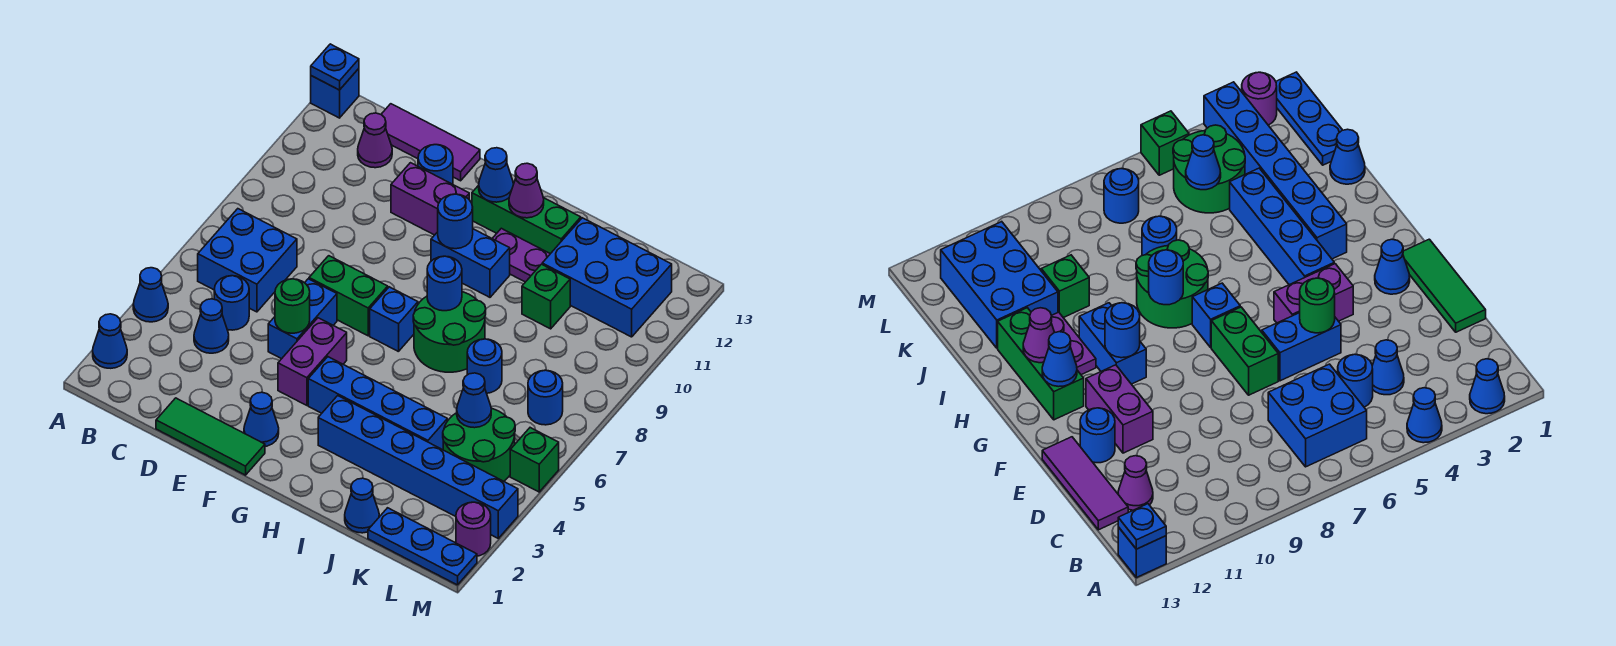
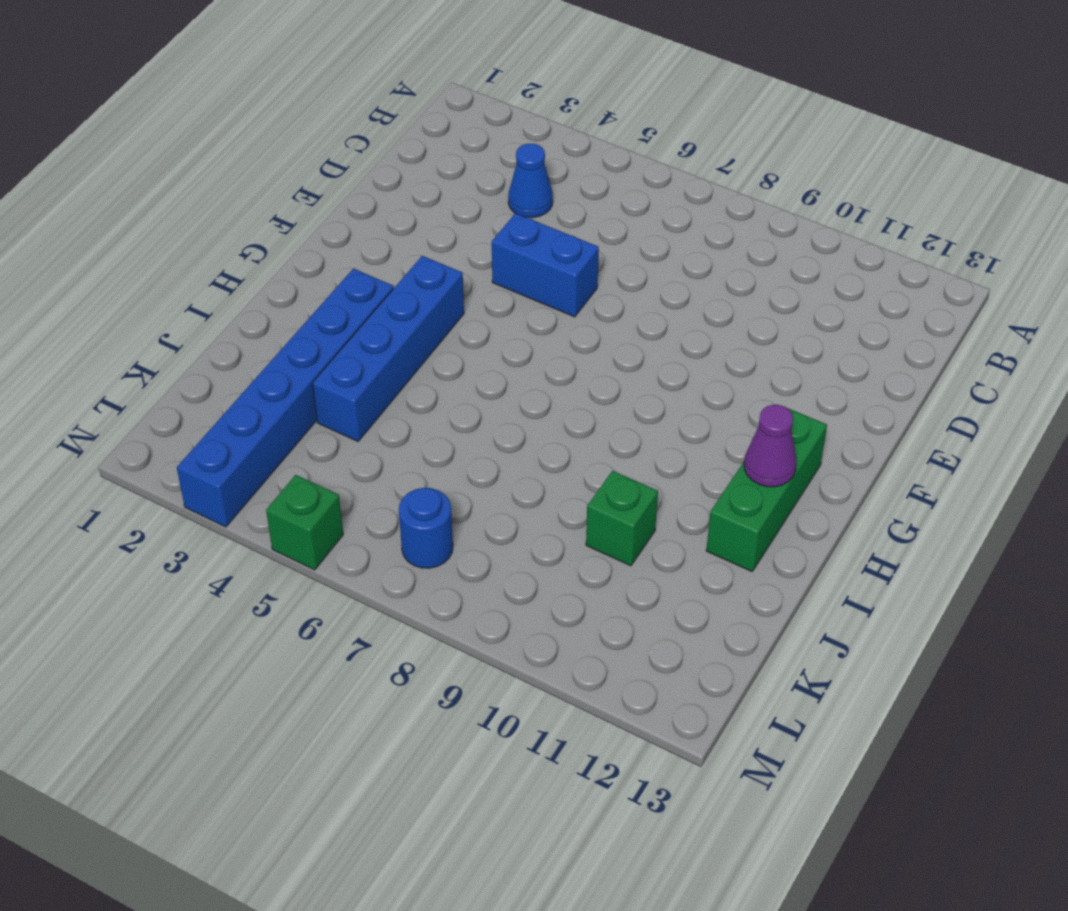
none -> blue 1x1 cone [93,314,127,368]
none -> blue 1x1 cone [133,268,168,322]
none -> blue 1x1 brick [311,69,359,118]
none -> blue 2x2 brick [198,209,297,312]

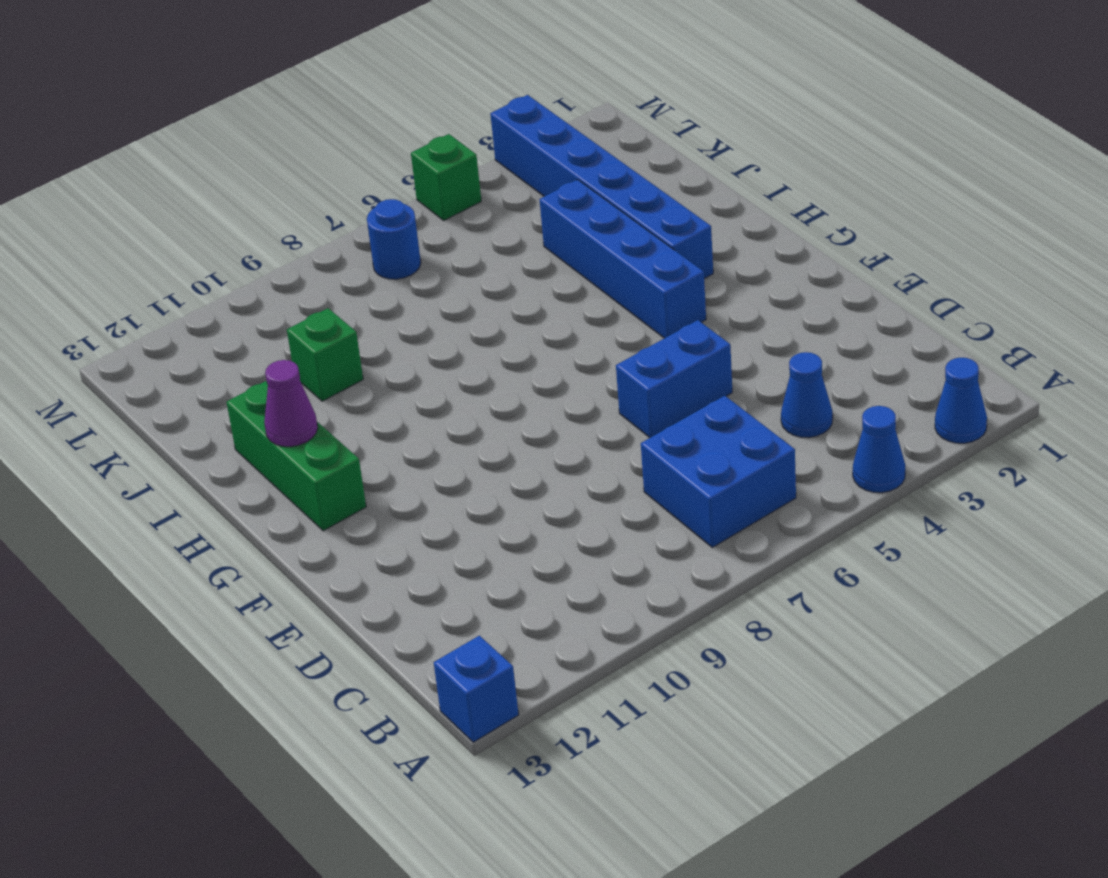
none -> blue 1x1 round brick [214,276,249,330]
none -> purple 1x1 cone [358,113,392,168]
none -> purple 1x3 tile [381,104,480,181]
none -> green 1x3 tile [156,398,265,475]

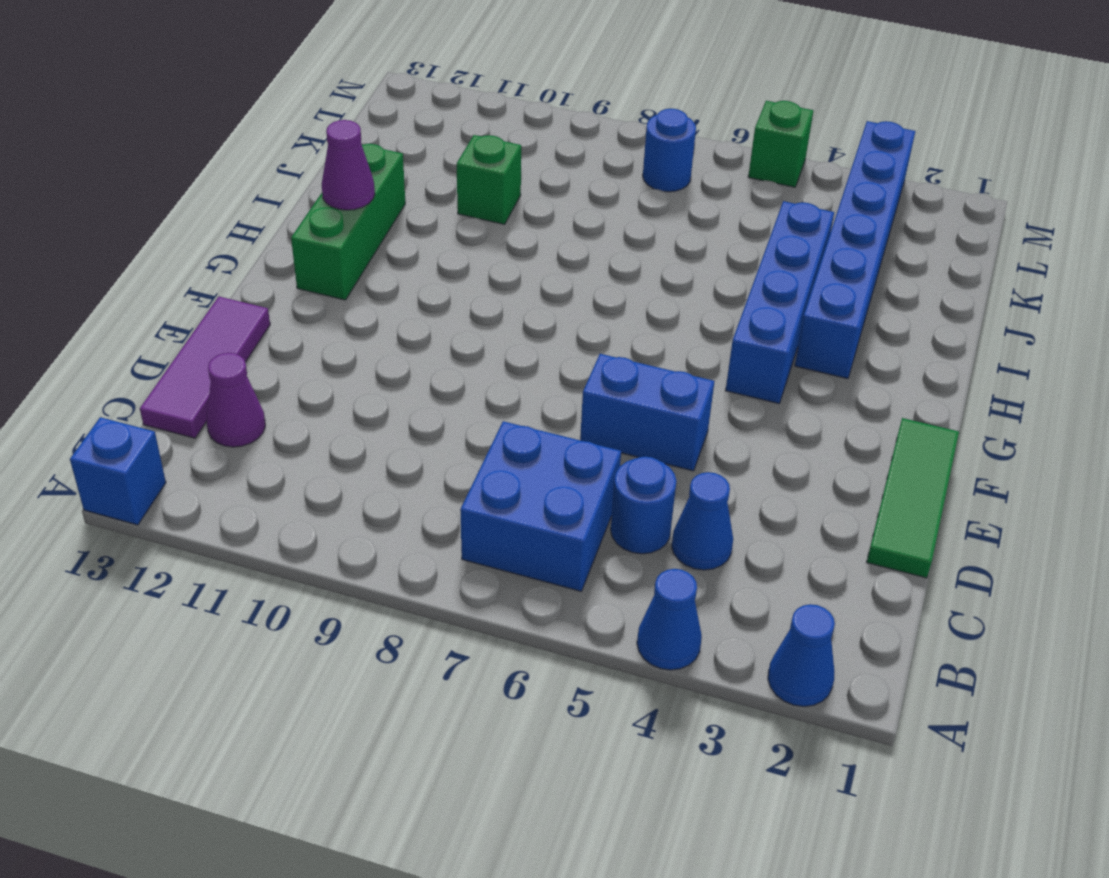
none -> green 1x2 brick [309,256,388,336]
none -> purple 1x2 brick [391,163,469,235]
none -> blue 1x1 round brick [418,145,453,184]
none -> blue 1x1 cone [244,392,279,446]

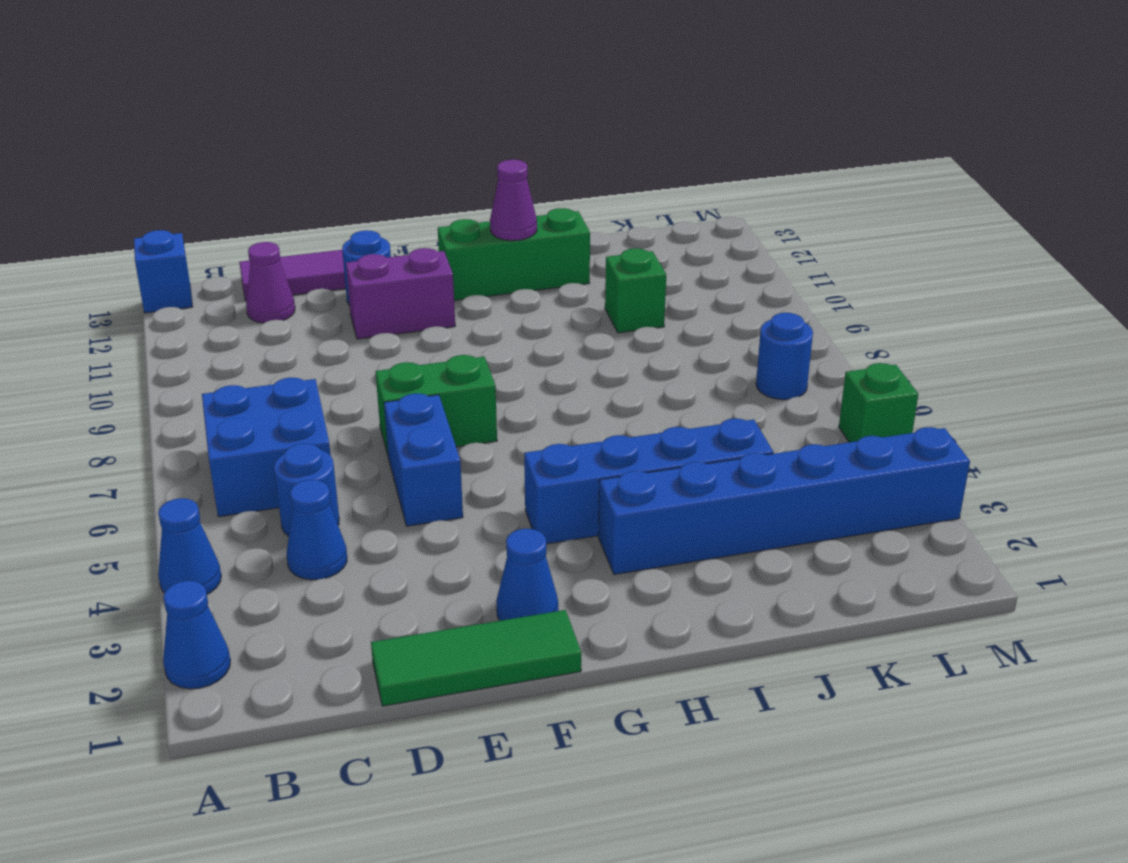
none -> purple 1x2 brick [278,318,347,405]
none -> blue 1x1 brick [370,287,418,352]
none -> blue 1x2 brick [431,229,510,297]
none -> green 2x2 round brick [413,292,486,372]

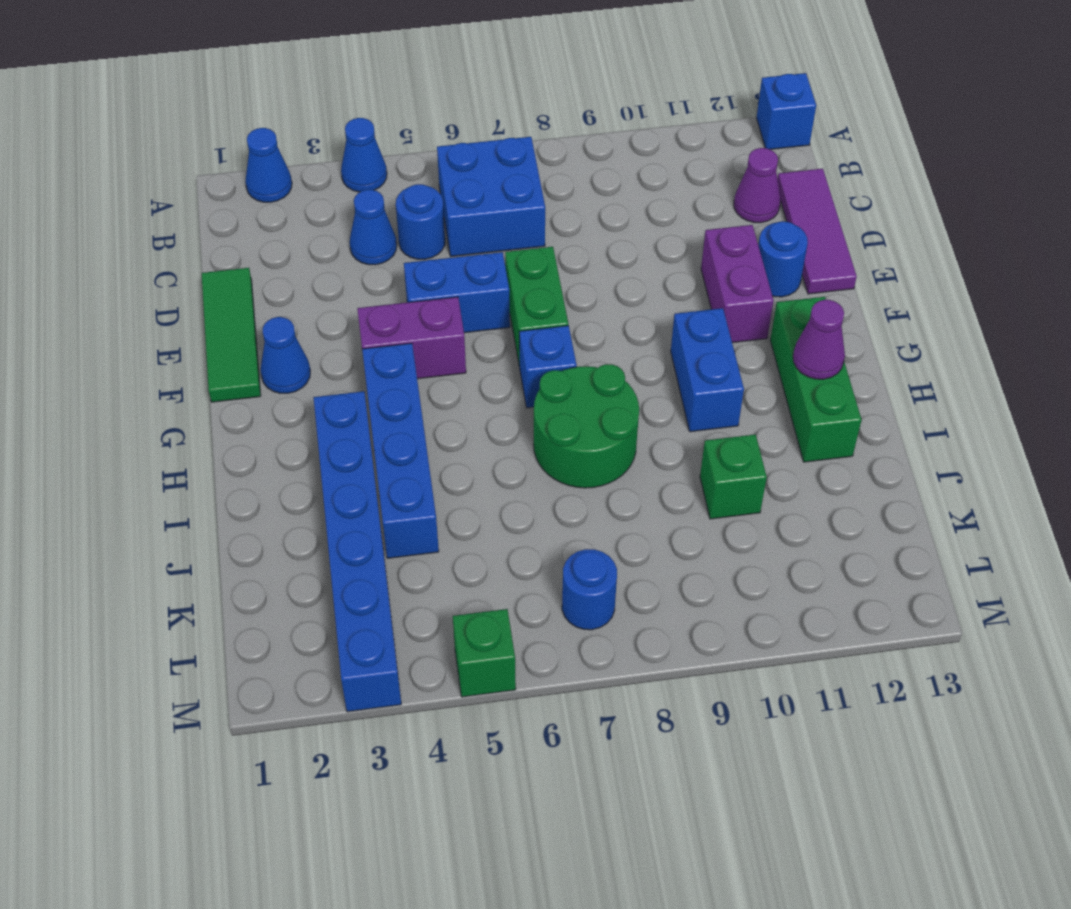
none -> purple 1x2 plate [492,228,550,282]
none -> blue 1x1 cone [345,478,379,533]
none -> blue 1x1 round brick [467,339,502,393]
none -> blue 2x3 brick [542,218,672,337]

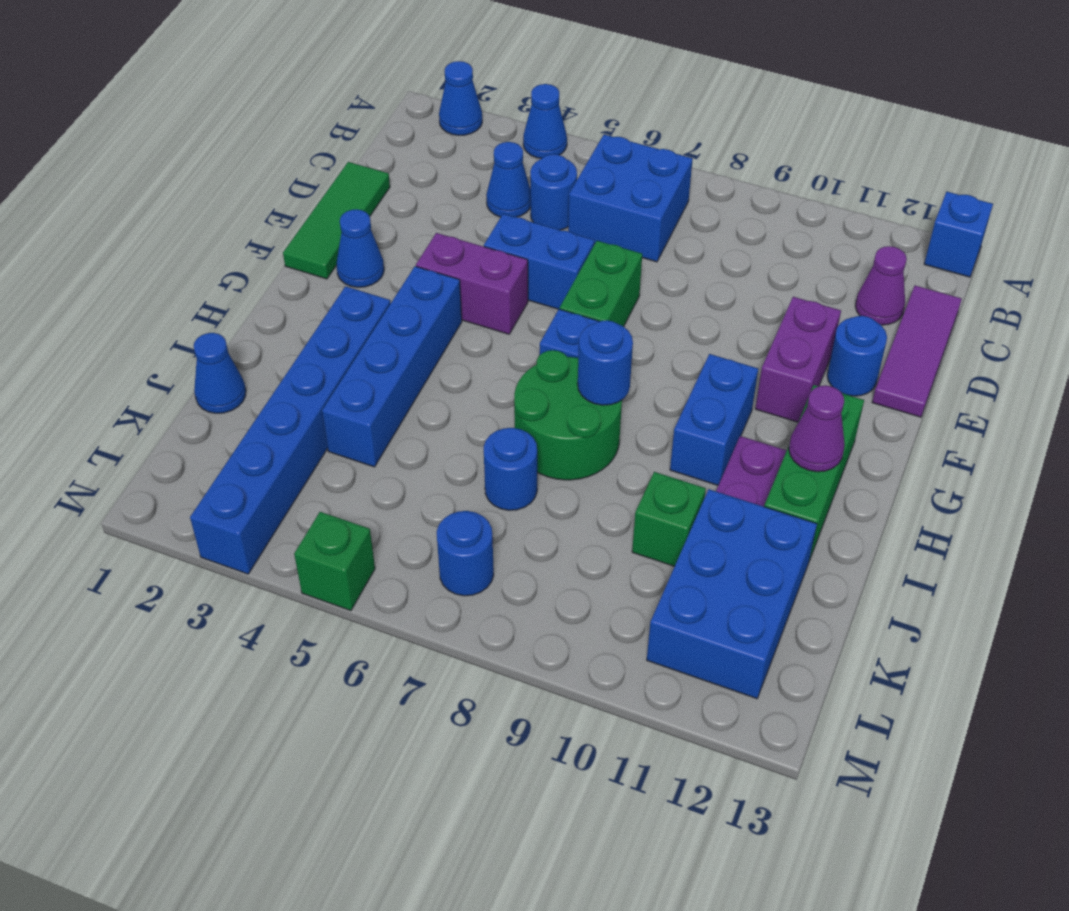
none -> blue 1x3 plate [368,508,477,585]
none -> green 2x2 round brick [443,408,515,481]
none -> purple 1x1 round brick [456,502,491,556]
none -> blue 1x1 plate [311,44,359,90]

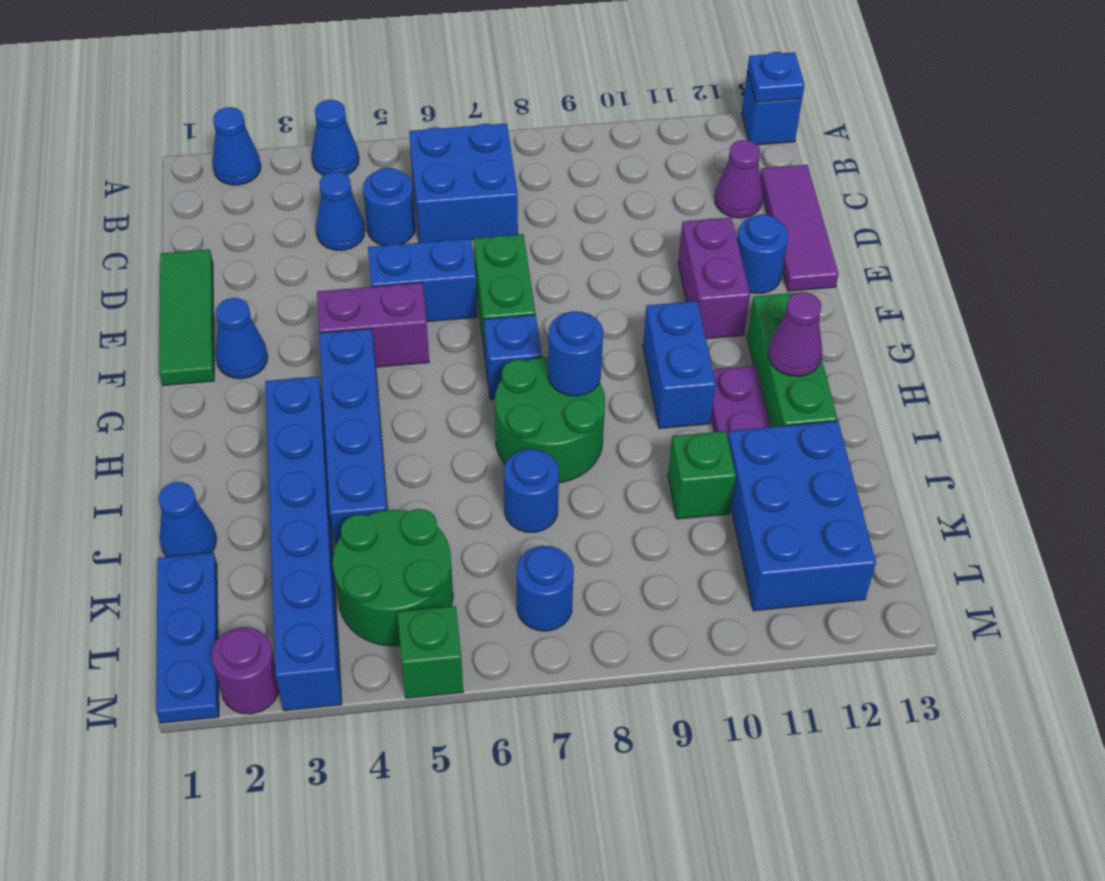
none -> green 1x1 round brick [275,279,310,333]
none -> blue 1x1 round brick [438,194,473,249]
none -> blue 1x1 cone [479,148,513,202]
none -> blue 1x1 cone [457,373,491,428]

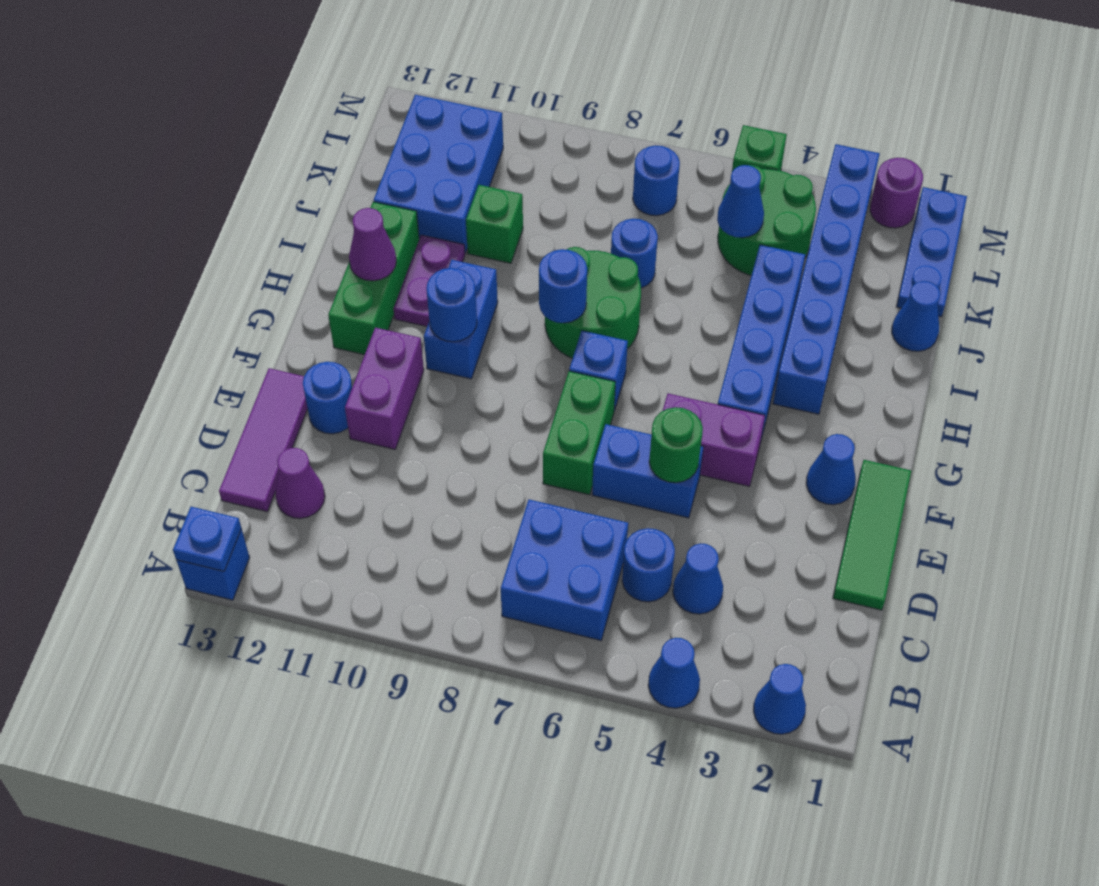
none -> blue 1x1 cone [479,148,513,202]

